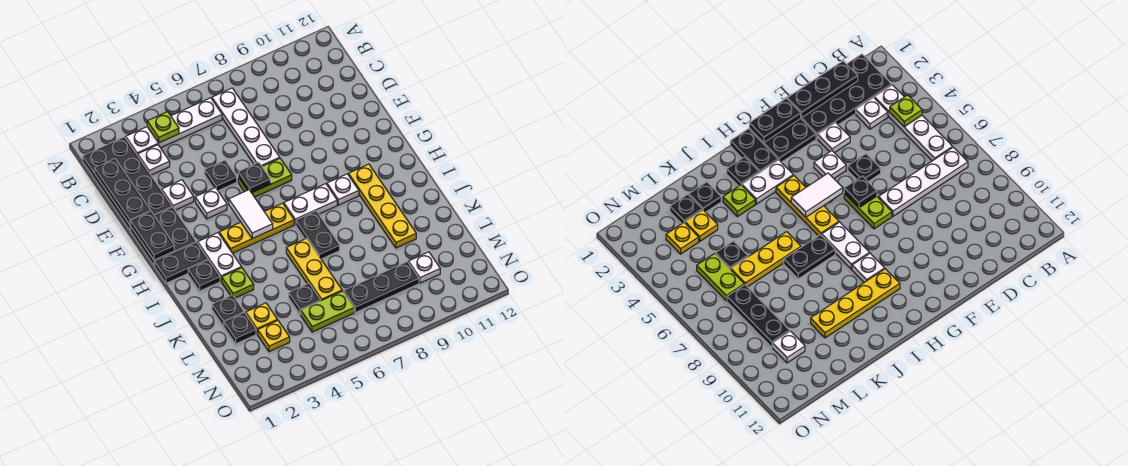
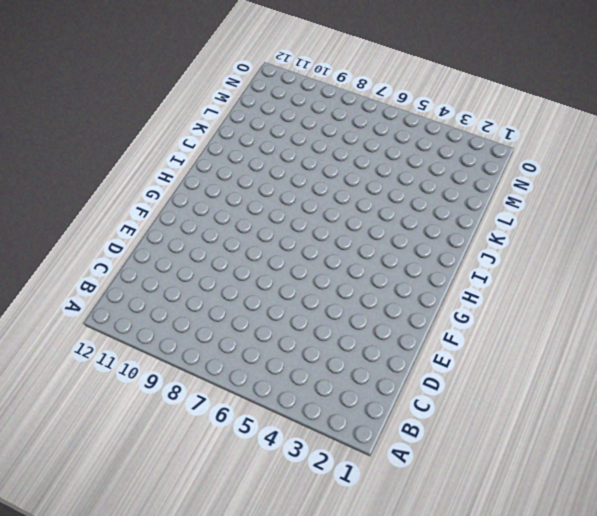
none -> black 2x4 plate [83,137,172,231]
none -> white 1x4 plate [126,98,222,155]
none -> white 1x4 plate [212,88,280,166]
none -> white 1x1 plate [138,145,170,175]

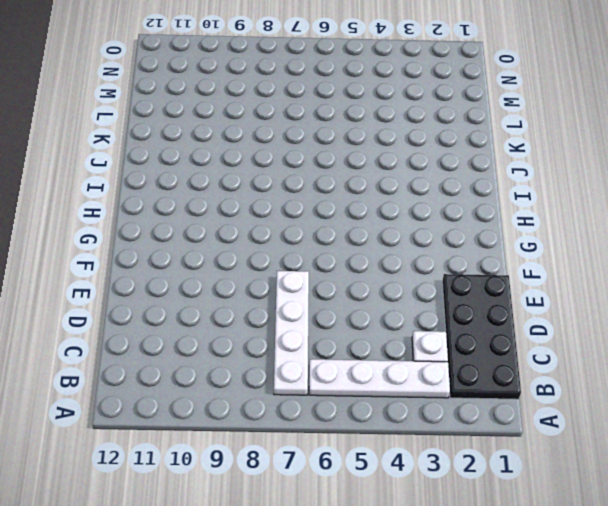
none -> white 1x1 plate [162,180,194,210]
none -> black 1x1 plate [205,160,237,191]
none -> black 2x2 plate [131,207,196,266]
none -> white 1x1 plate [195,188,227,219]

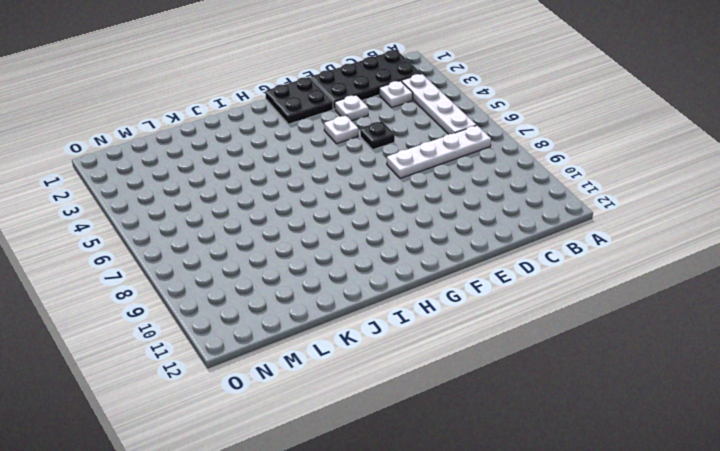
none -> lime 1x2 plate [238,158,292,197]
none -> black 1x2 plate [155,242,208,283]
none -> white 1x2 plate [198,233,242,281]
none -> yellow 1x3 plate [219,203,294,253]

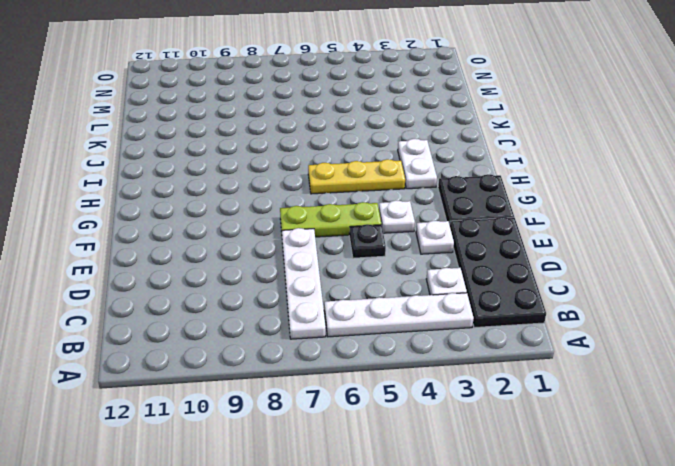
lime 1x3 plate [280,202,381,237] -> lime 1x2 plate [238,158,292,197]
none -> black 1x2 plate [155,242,208,283]
none -> white 1x2 plate [284,184,337,225]
none -> white 1x1 plate [327,174,359,205]
none -> yellow 1x4 plate [348,164,416,248]

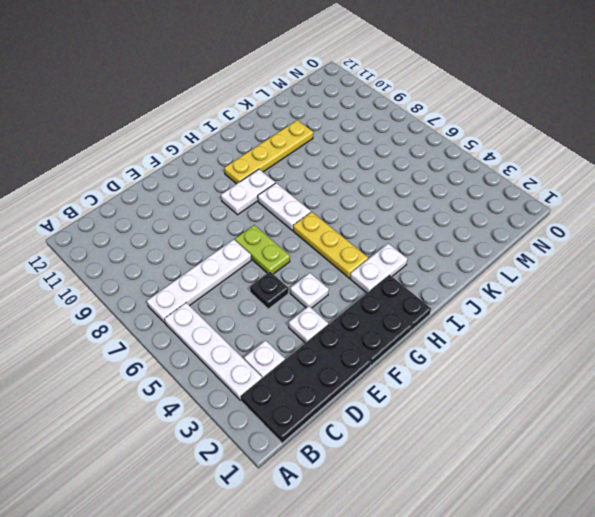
white 1x2 plate [221,169,275,215] -> white 1x1 plate [327,174,359,205]
none -> black 1x1 plate [188,260,220,291]
none -> black 1x2 plate [296,211,340,259]
none -> lime 1x1 plate [222,268,254,298]
none -> yellow 1x3 plate [286,238,342,301]

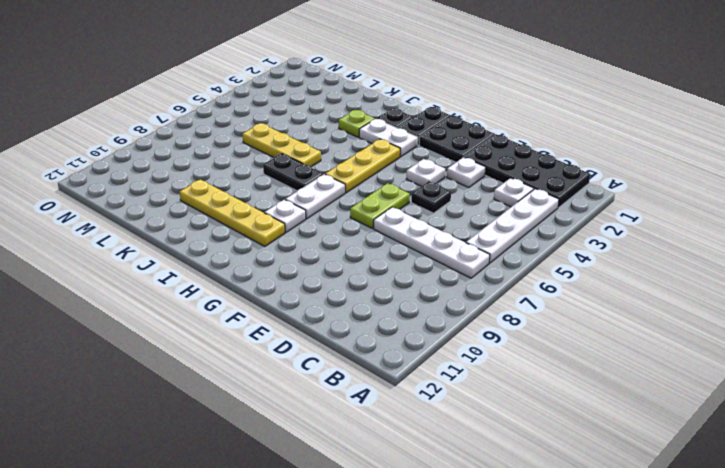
none -> black 1x1 plate [212,295,244,326]
none -> black 1x1 plate [224,313,256,344]
none -> yellow 1x1 plate [246,303,278,334]
none -> black 1x1 plate [289,283,321,315]

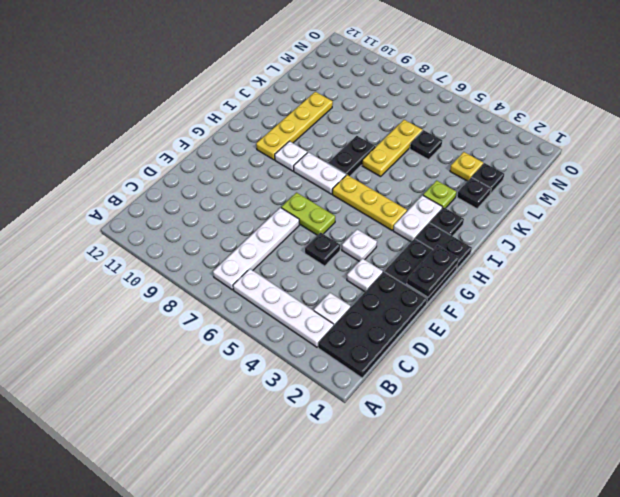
none -> yellow 1x1 plate [258,321,290,352]
none -> lime 1x2 plate [301,291,354,332]
none -> black 1x3 plate [344,262,419,312]
none -> white 1x1 plate [408,252,440,283]

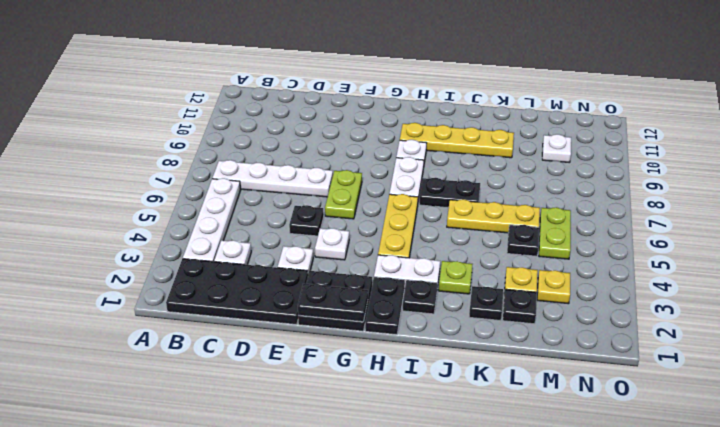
none -> black 1x3 plate [344,262,419,312]
none -> lime 1x1 plate [147,112,179,143]
none -> black 1x3 plate [95,159,150,225]
none -> black 1x1 plate [238,162,270,193]

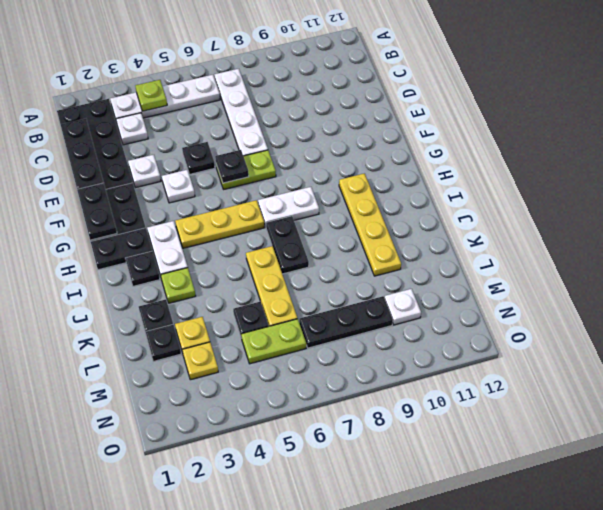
none -> white 1x1 plate [327,174,359,205]
none -> white 1x2 tile [229,190,273,239]

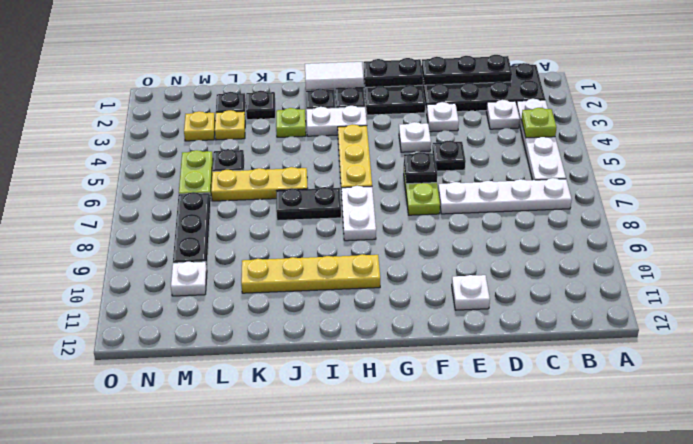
white 1x1 plate [452,275,490,310] -> white 1x1 plate moved to [327,174,359,205]
white 1x2 tile [305,62,364,90] -> white 1x2 tile moved to [229,190,273,239]

